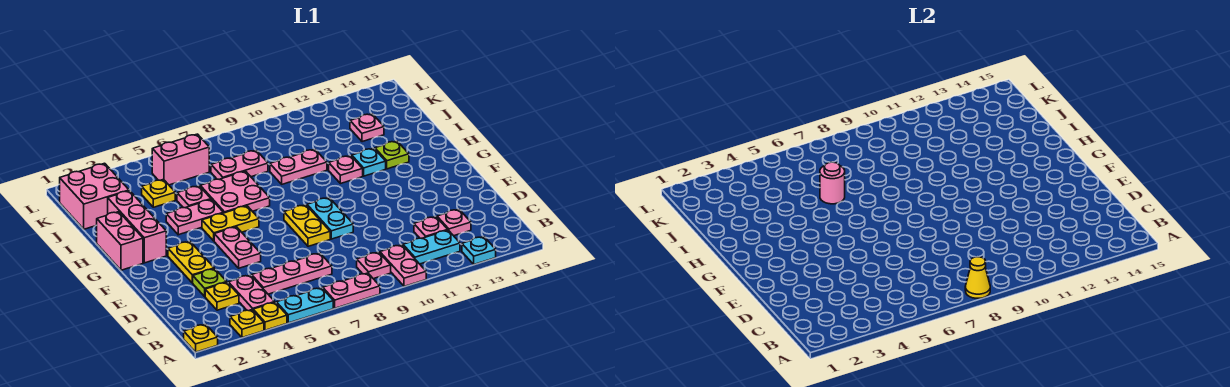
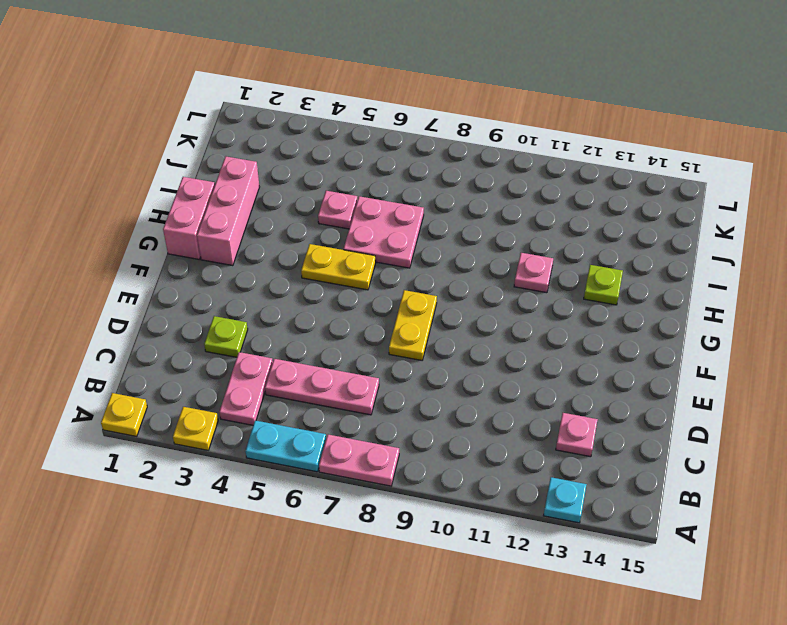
none -> yellow 1x1 plate [253,302,287,330]
none -> pink 1x2 plate [380,245,426,286]
none -> pink 1x1 plate [357,252,391,279]
none -> cyan 1x2 plate [403,230,460,264]

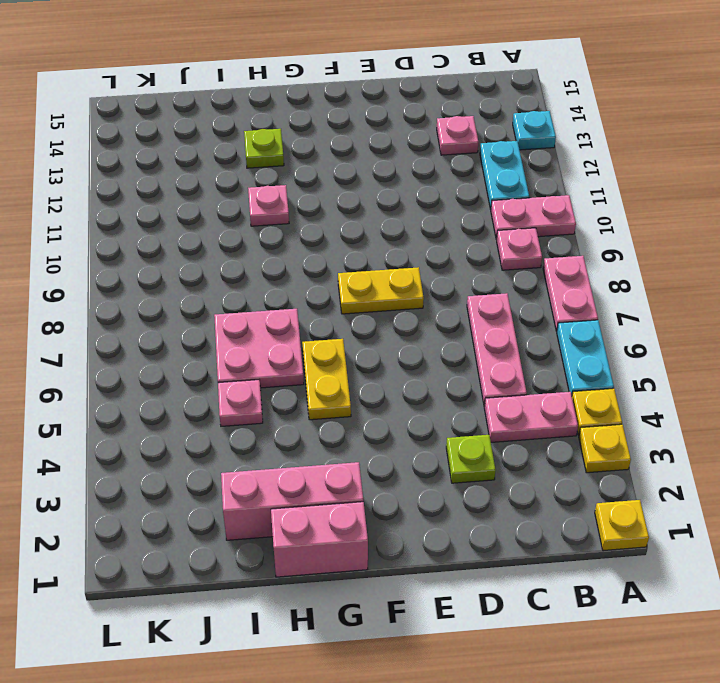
none -> yellow 1x1 plate [205,282,239,310]
none -> pink 1x1 plate [414,216,447,238]
none -> yellow 1x2 plate [168,241,214,283]
none -> pink 1x2 plate [214,227,261,268]

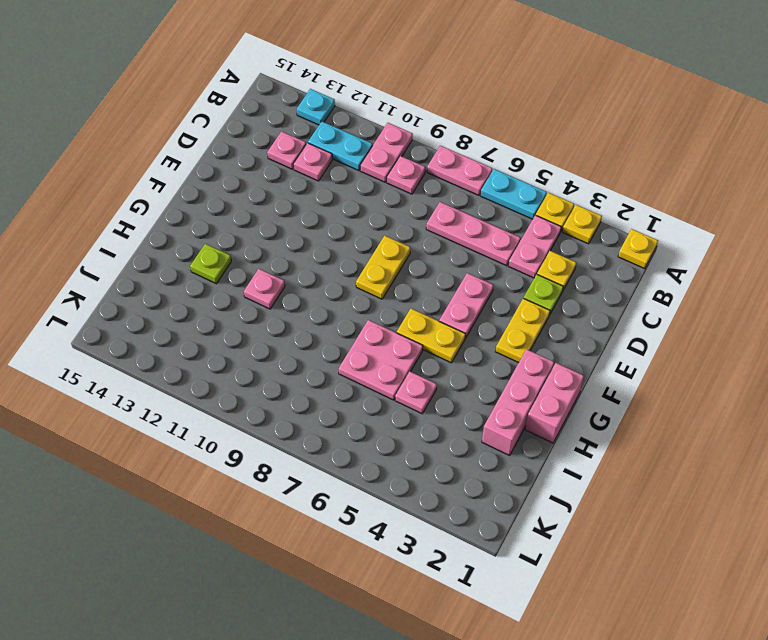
none -> cyan 1x2 plate [307,198,353,239]
none -> pink 1x2 plate [166,199,223,235]
none -> cyan 1x1 plate [352,148,386,176]
none -> pink 1x2 plate [270,149,327,184]

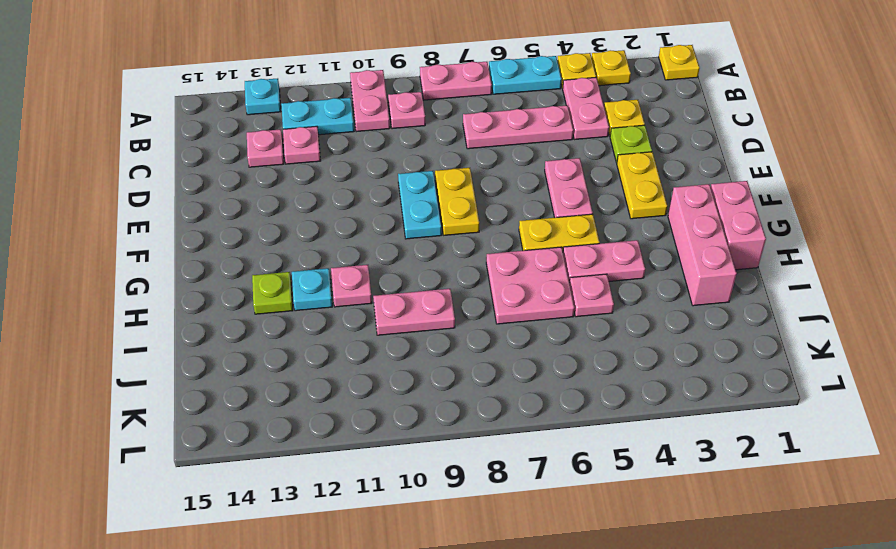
none -> pink 2x2 brick [60,163,129,229]
none -> yellow 1x1 plate [142,179,175,207]
none -> pink 1x2 plate [211,150,268,179]
none -> pink 1x1 plate [350,114,384,142]

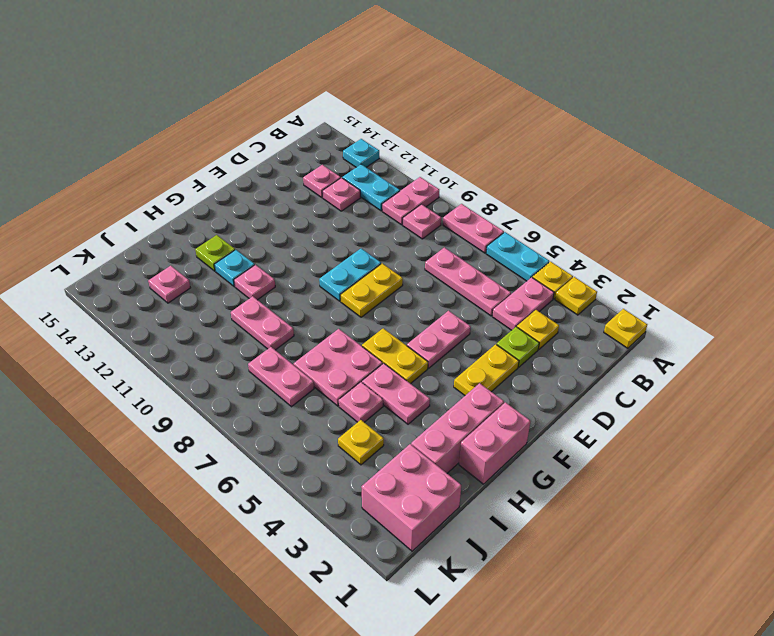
none -> pink 1x2 brick [152,134,209,185]
none -> yellow 1x1 cone [965,257,990,298]
none -> pink 1x1 round brick [820,162,845,204]

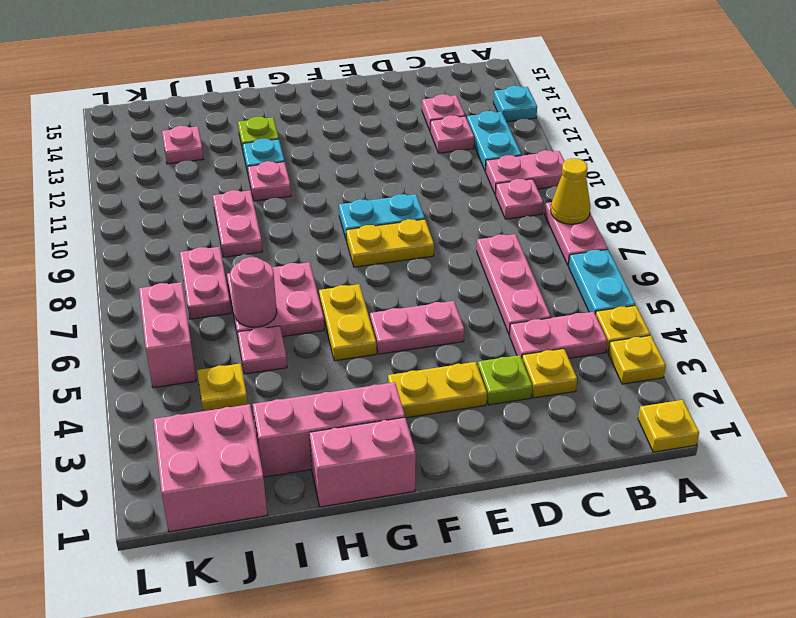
none -> pink 1x2 plate [166,199,223,235]

